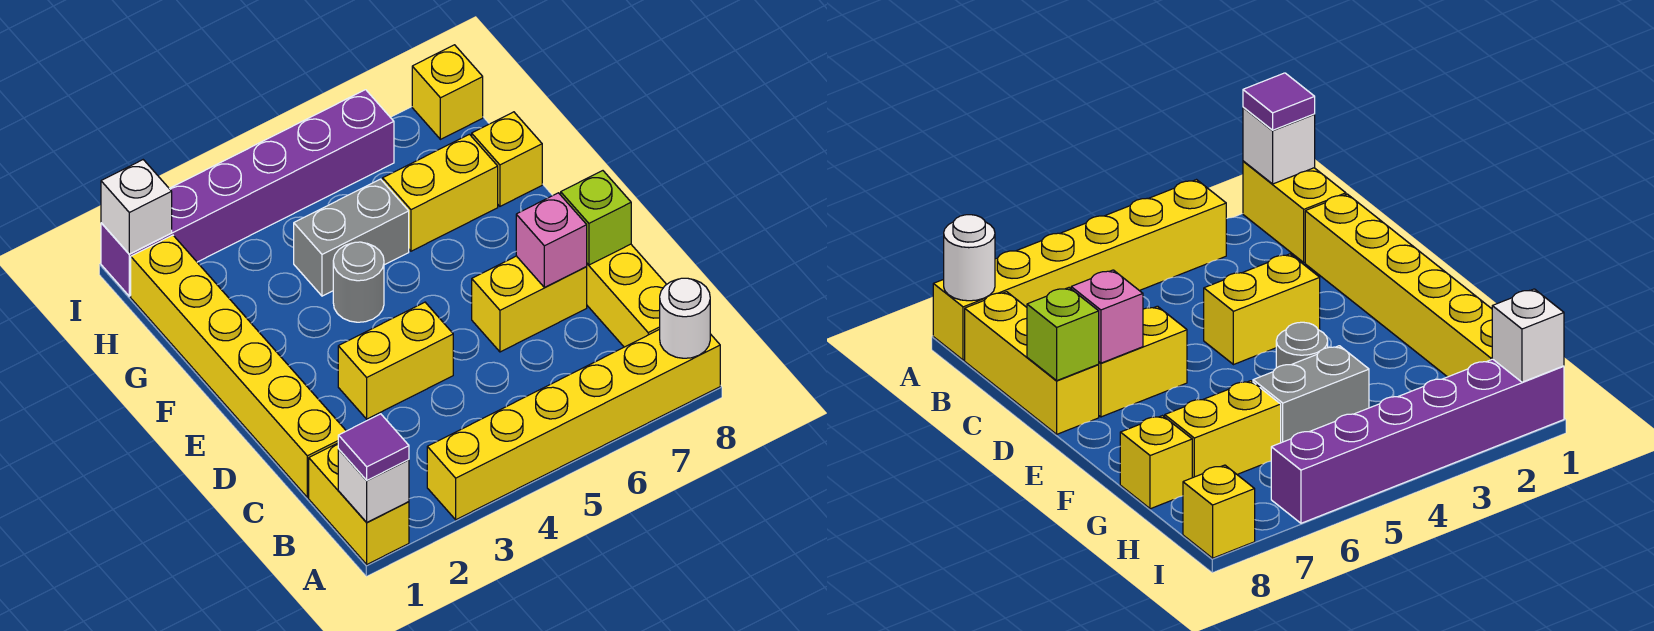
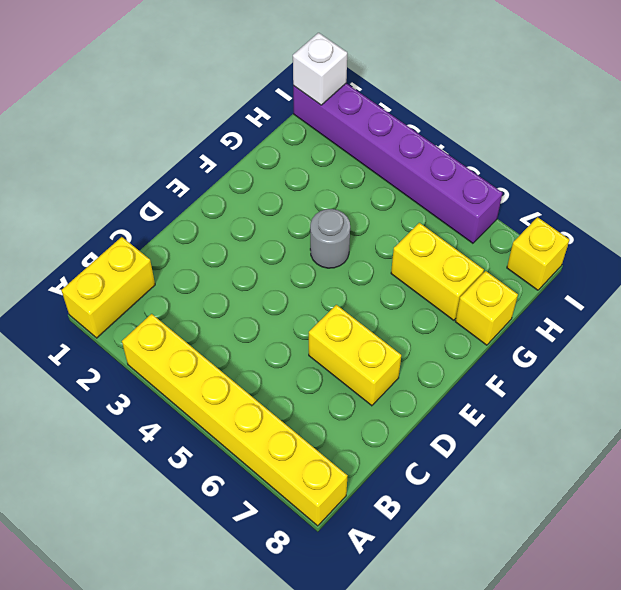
none -> yellow 1x3 brick [587,244,667,347]
none -> yellow 1x6 brick [131,235,346,497]
none -> yellow 1x2 brick [338,302,453,419]

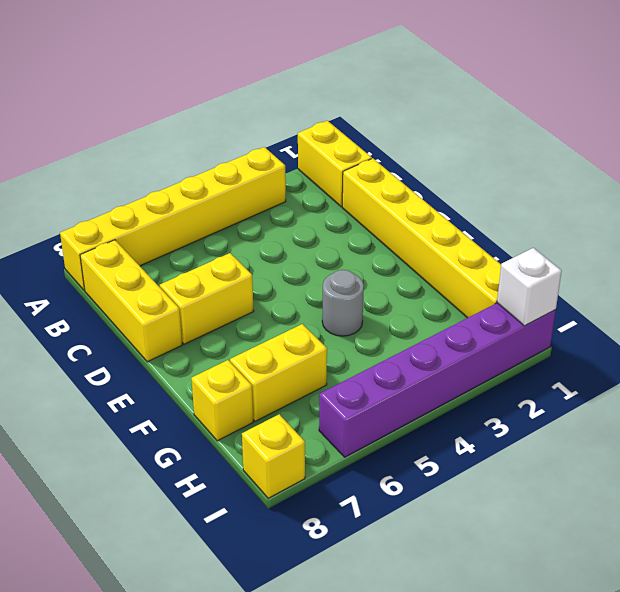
none -> yellow 1x2 brick [338,302,453,419]
none -> grey 1x2 brick [294,179,409,296]
none -> white 1x1 brick [338,449,409,522]

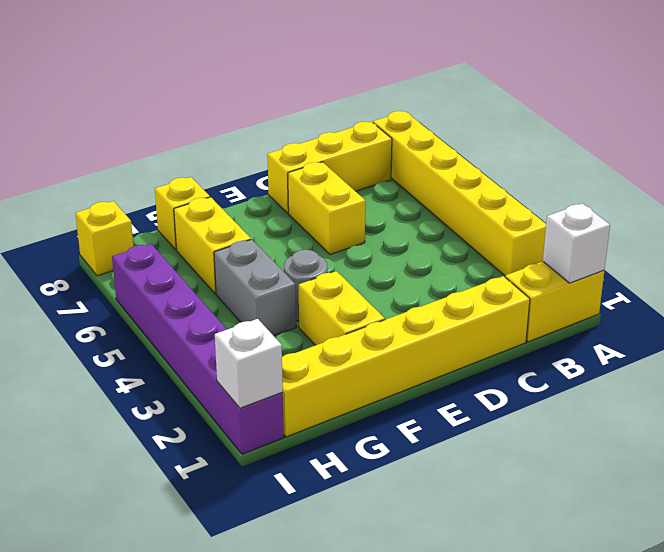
yellow 1x2 brick [299,271,385,345] -> yellow 1x2 brick moved to [338,302,453,419]
none -> white 1x1 round brick [660,278,710,358]
none -> pink 1x1 brick [516,193,587,287]
none -> lime 1x1 brick [561,171,631,265]

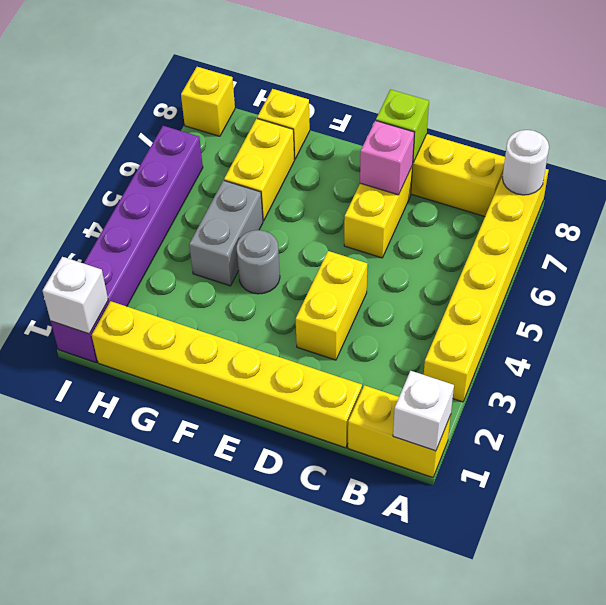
none -> purple 1x1 tile [338,414,409,480]

